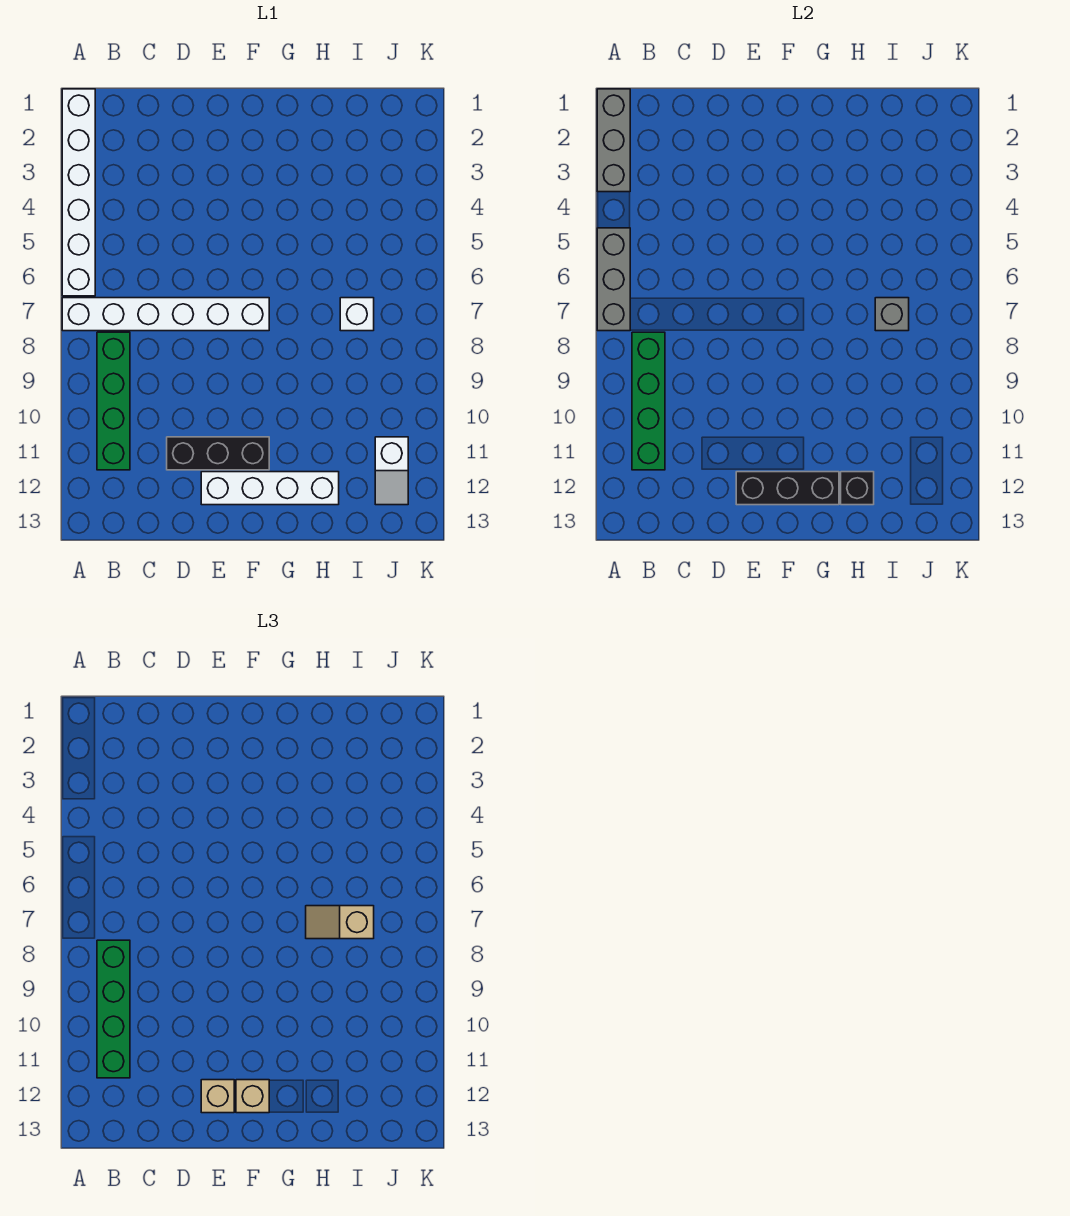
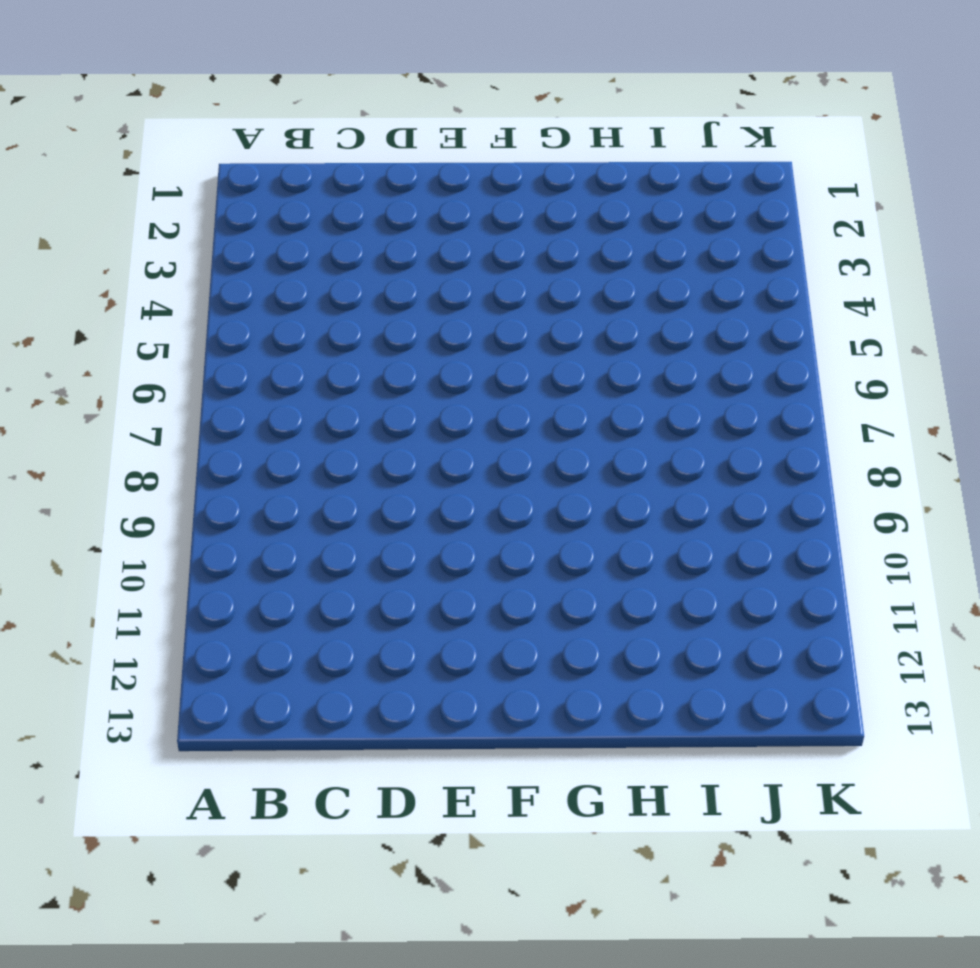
none -> white 1x6 brick [62,89,95,296]
none -> white 1x6 brick [62,298,269,331]
none -> green 1x4 brick [97,332,130,470]

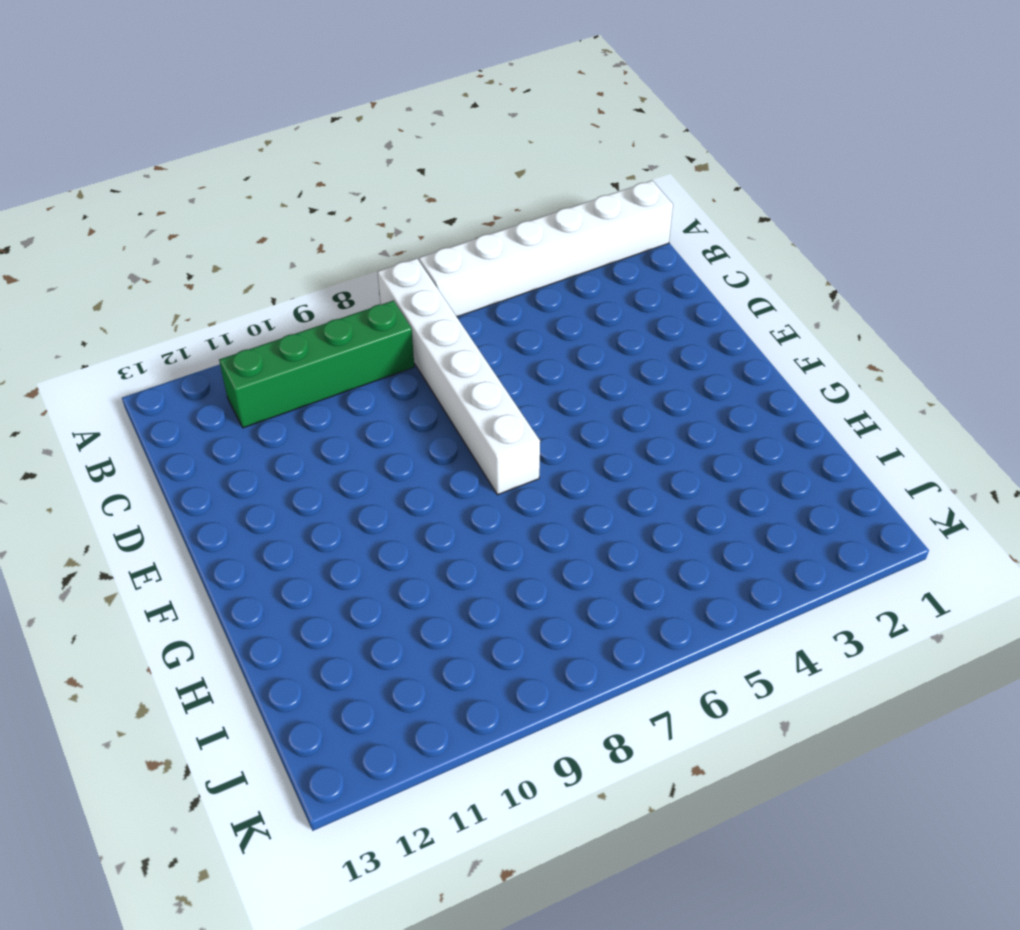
none -> black 1x3 brick [167,437,269,470]
none -> white 1x4 brick [201,472,339,505]
none -> white 1x1 brick [340,298,374,331]

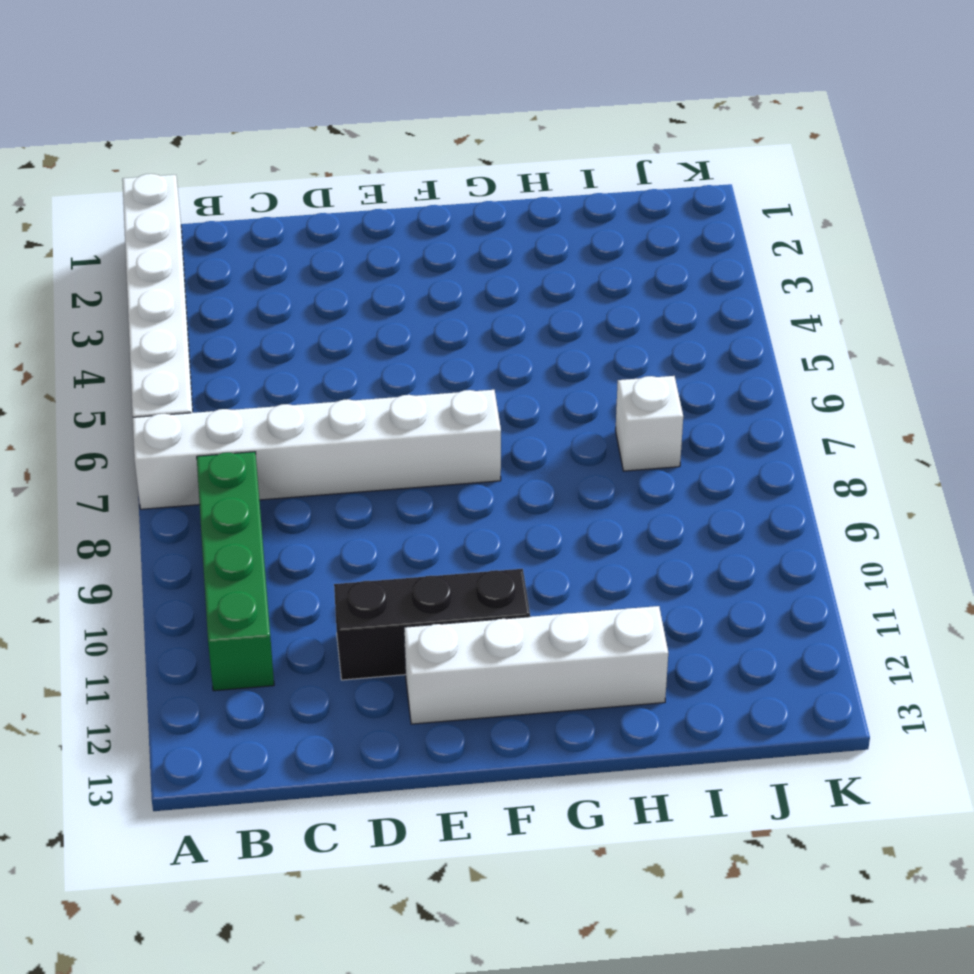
none -> white 1x2 slope [375,437,408,505]
none -> grey 1x3 brick [597,89,630,192]
none -> grey 1x3 brick [597,228,630,331]

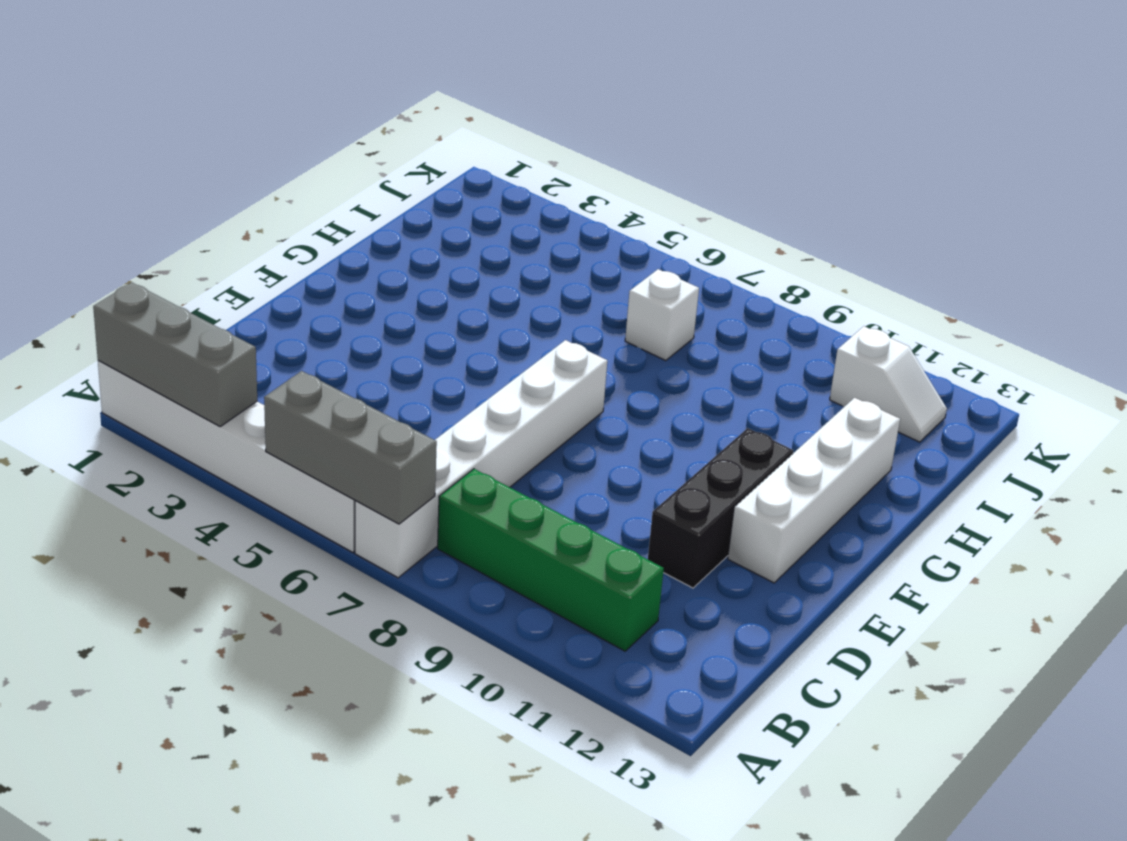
none -> green 1x4 brick [632,332,665,470]
none -> black 1x3 brick [736,472,839,505]
none -> black 1x1 brick [841,472,874,505]

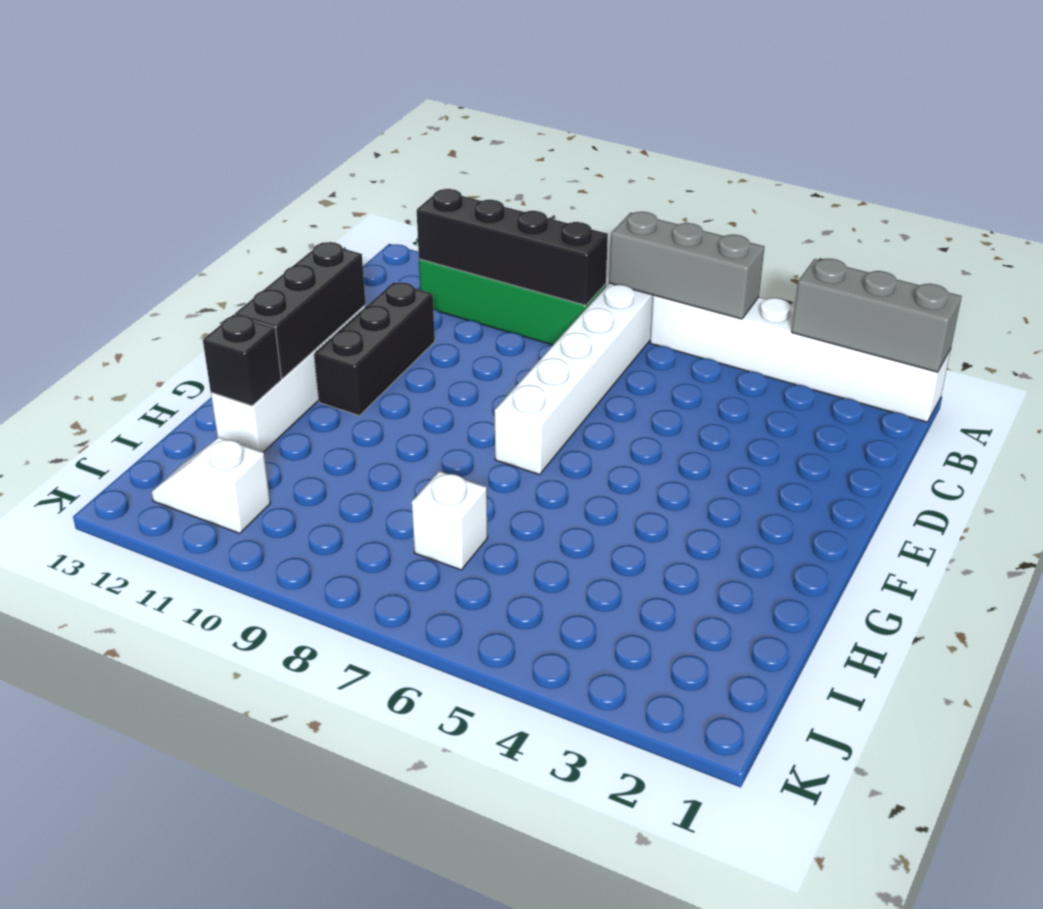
black 1x4 brick [417,189,608,305] -> green 1x4 brick [632,332,665,470]
none -> grey 1x1 brick [875,298,909,331]
none -> green 1x4 brick [97,940,130,1078]
none -> tan 1x1 brick [201,1080,234,1113]

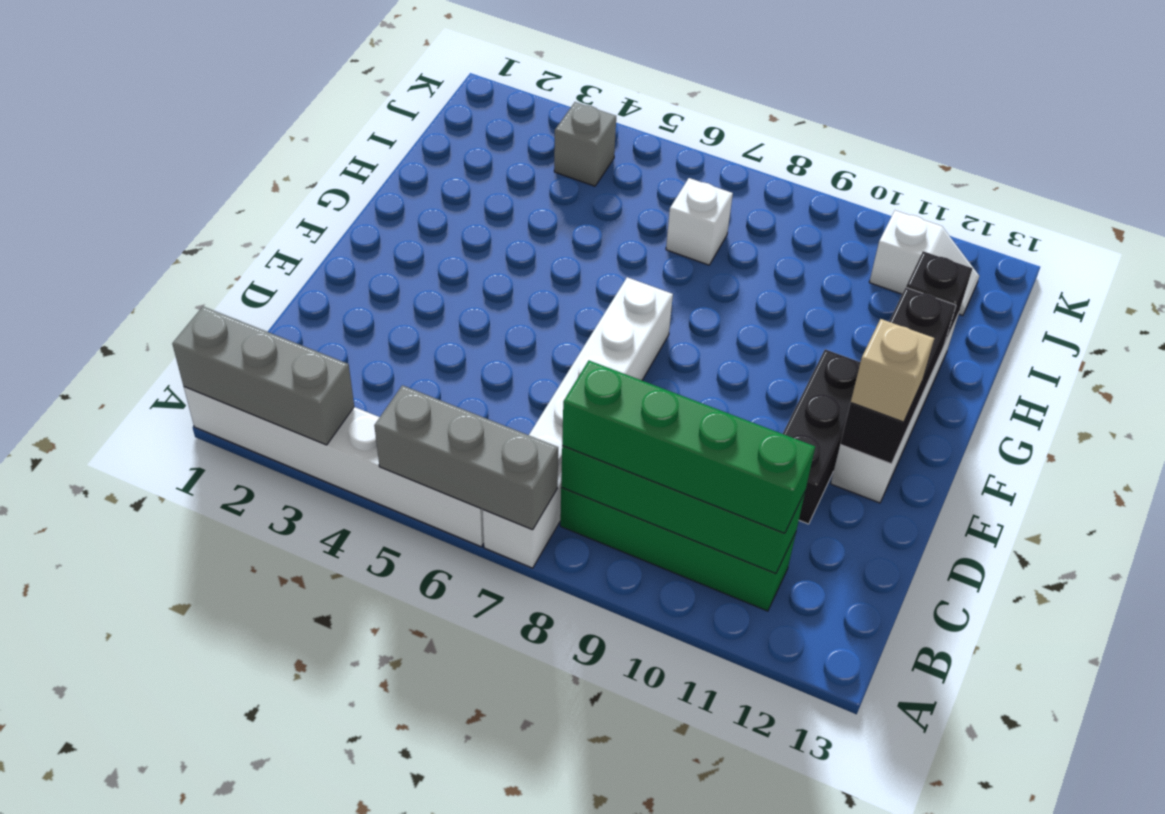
grey 1x1 brick [554,102,616,186] -> grey 1x1 brick moved to [875,298,909,331]
none -> tan 1x1 brick [236,1080,269,1113]
none -> tan 1x2 slope [306,906,374,939]

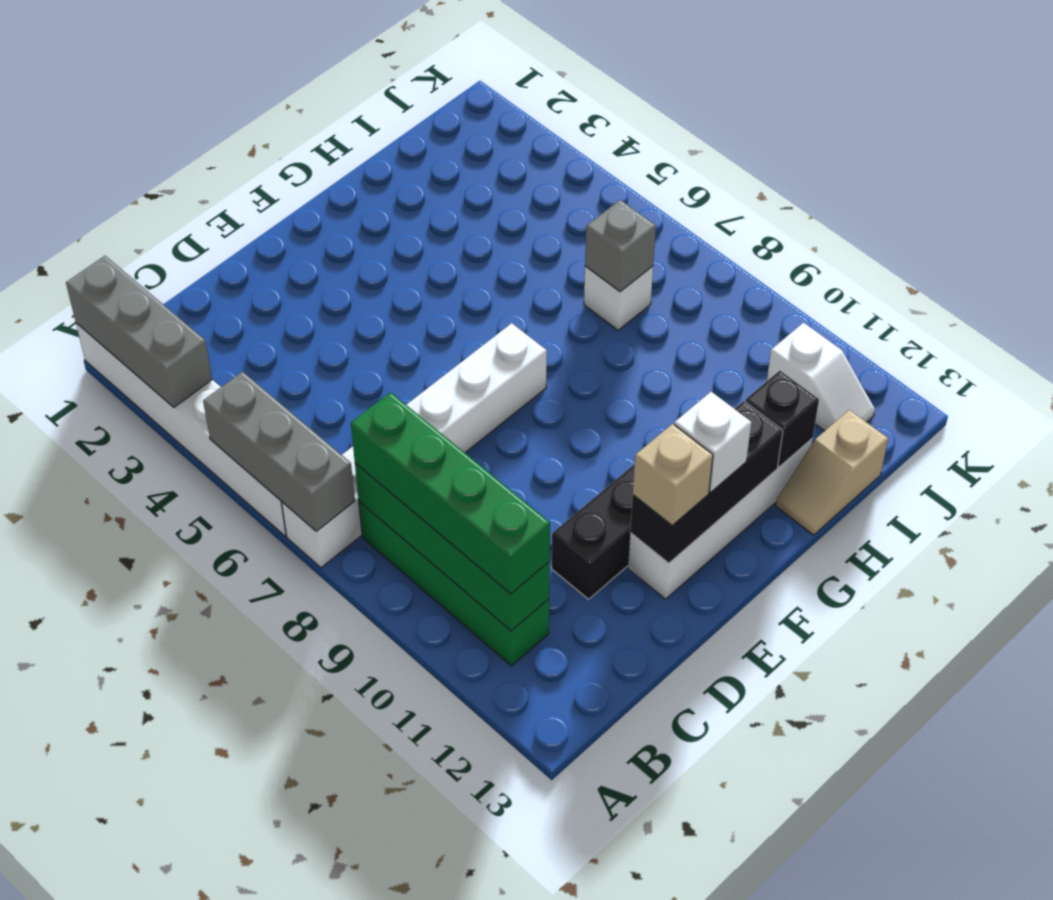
white 1x1 brick [674,392,751,492] -> tan 1x1 brick [236,1080,269,1113]
tan 1x2 slope [775,410,888,535] -> tan 1x2 slope moved to [306,906,374,939]

